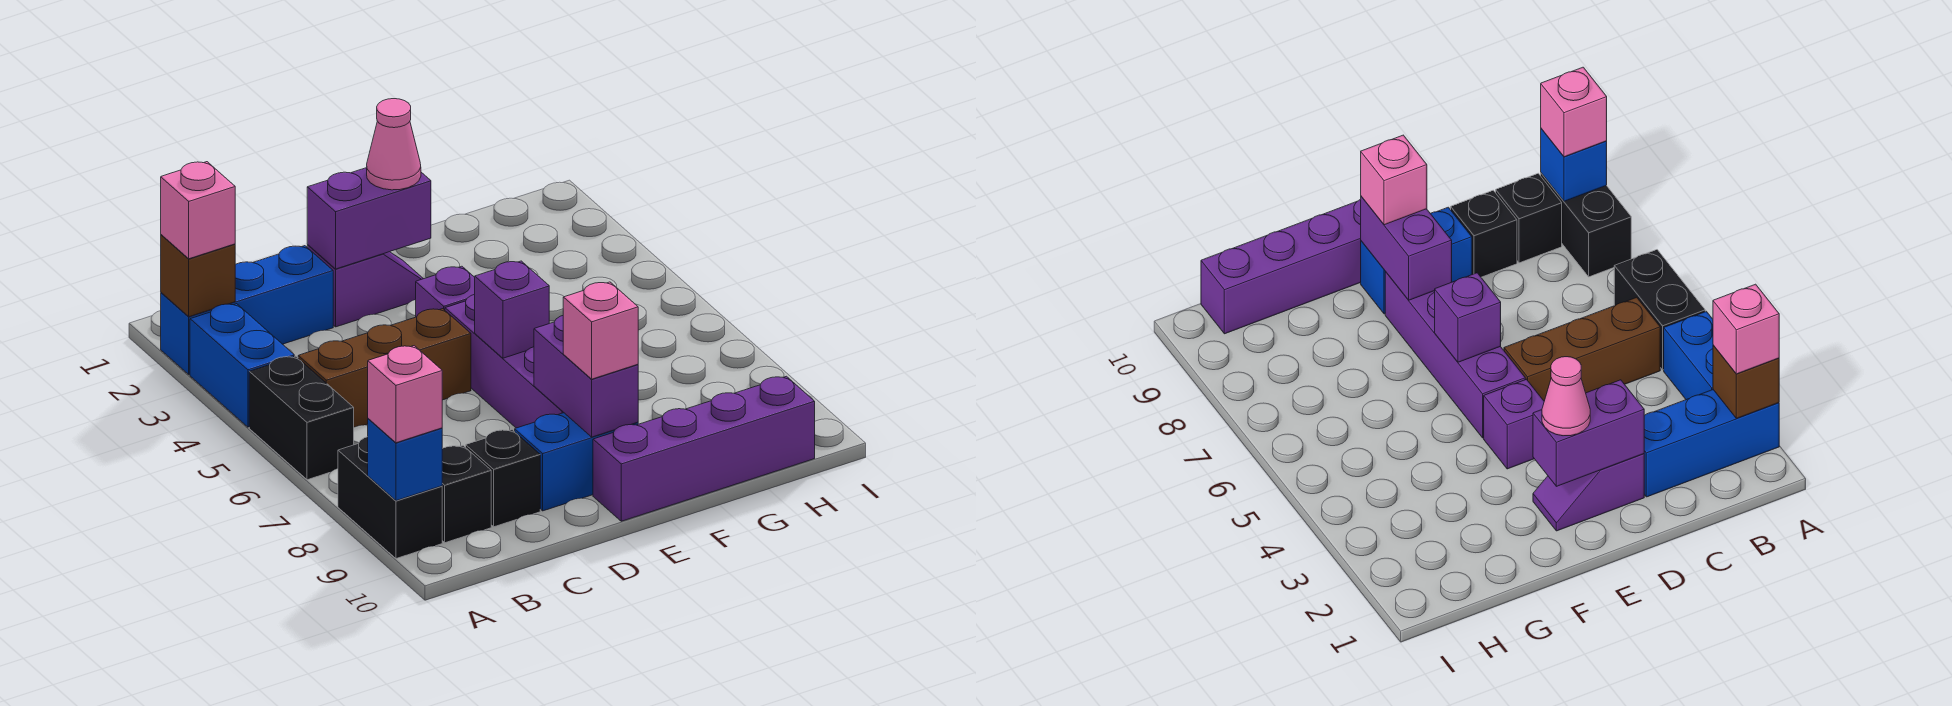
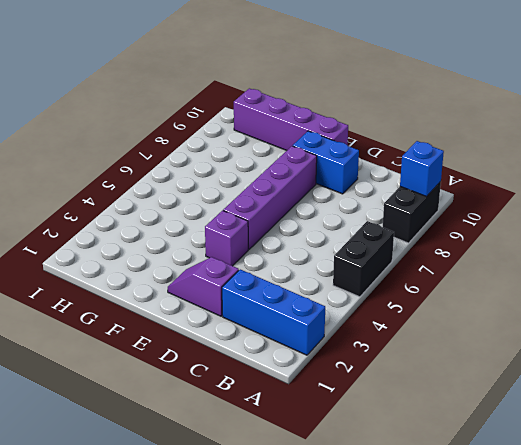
none -> blue 1x2 brick [190,304,294,427]
none -> brown 1x3 brick [298,309,471,427]
none -> black 1x1 brick [442,446,491,543]

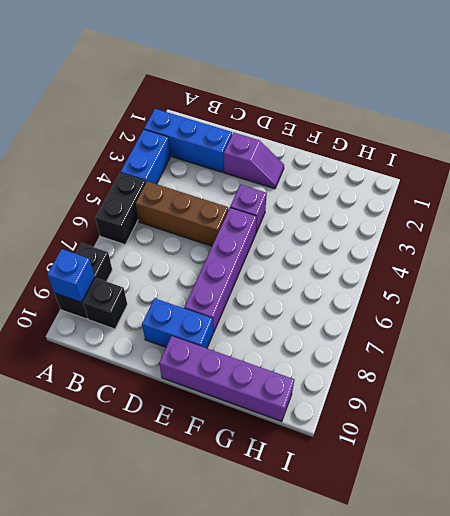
none -> black 1x1 brick [466,430,540,527]
none -> brown 1x1 brick [161,235,235,317]
none -> purple 1x2 brick [307,168,431,269]

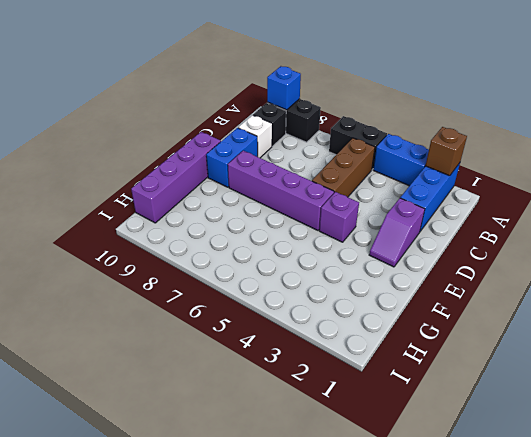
white 1x1 brick [238,115,272,158] -> black 1x1 brick [466,430,540,527]
none -> purple 1x2 brick [307,168,431,269]
none -> purple 1x1 brick [475,261,549,358]
none -> purple 1x2 brick [534,316,638,437]

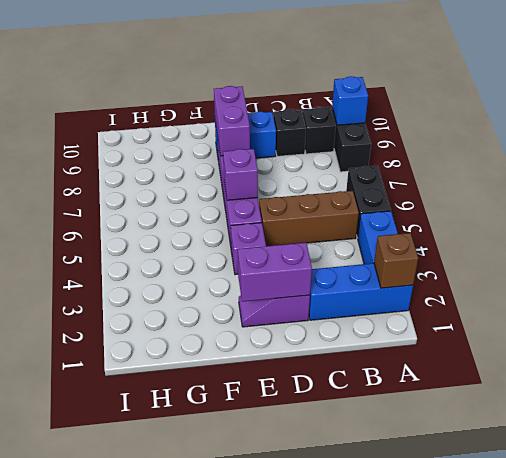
none -> purple 1x4 brick [593,376,815,521]
none -> pink 1x1 brick [161,162,235,259]
none -> pink 1x1 brick [368,346,442,443]

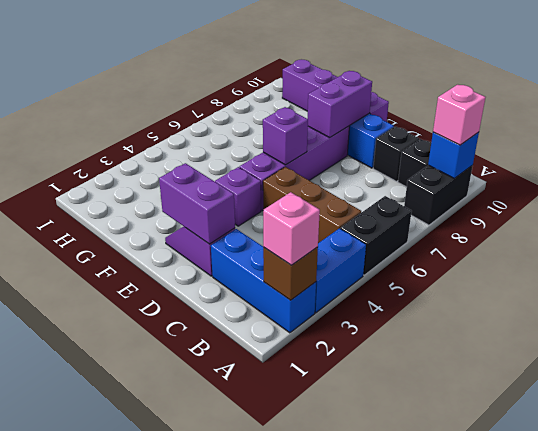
none -> pink 1x1 cone [367,99,421,190]
none -> pink 1x1 brick [563,282,638,379]

